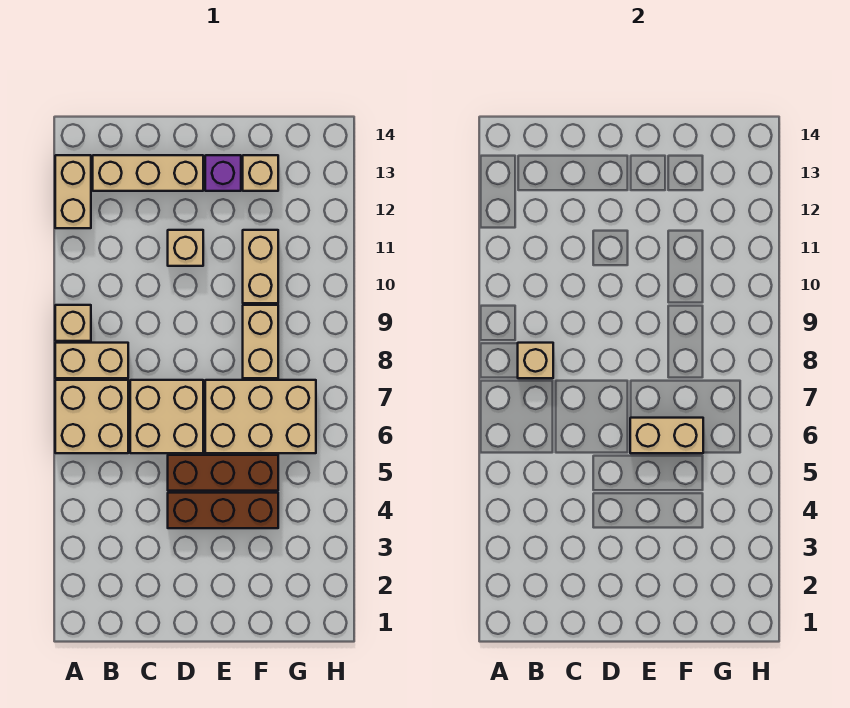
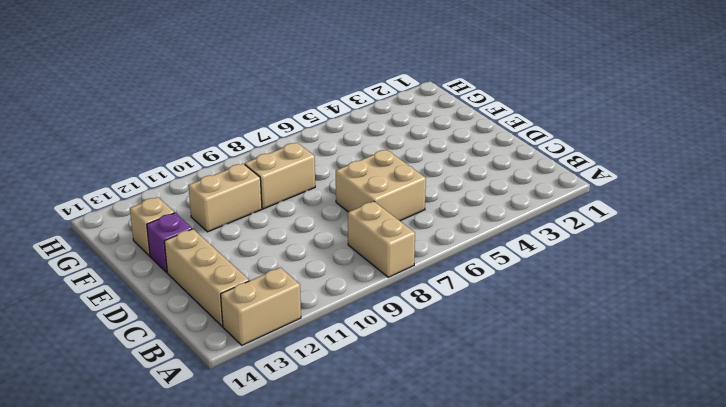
none -> tan 2x2 brick [55,380,128,453]
none -> tan 1x1 brick [55,305,91,341]
none -> brown 1x3 brick [168,493,278,528]

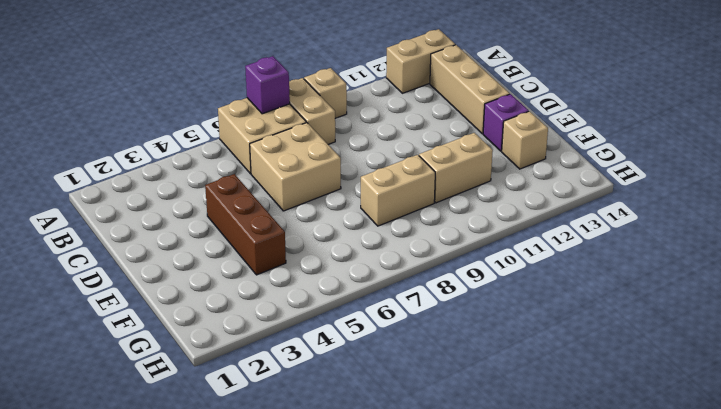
purple 1x1 brick [245,56,290,114] -> none
none -> brown 1x3 brick [168,455,278,491]
none -> tan 1x1 brick [168,230,203,266]
none -> tan 2x3 brick [205,380,316,453]

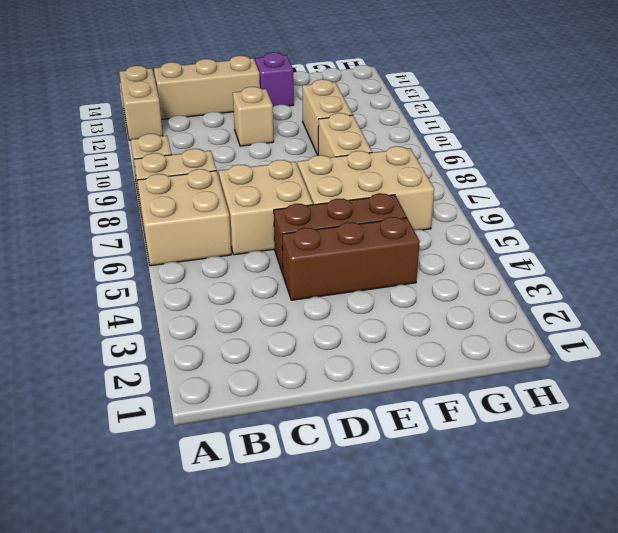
none -> tan 1x1 brick [243,155,278,191]
none -> tan 1x1 brick [518,343,553,378]
none -> tan 1x2 brick [630,418,703,453]

